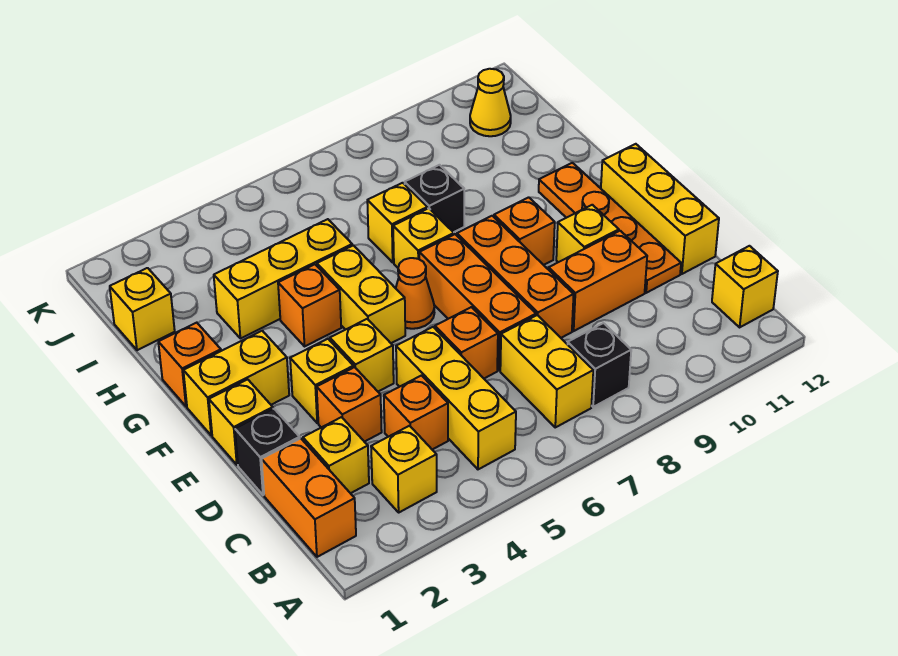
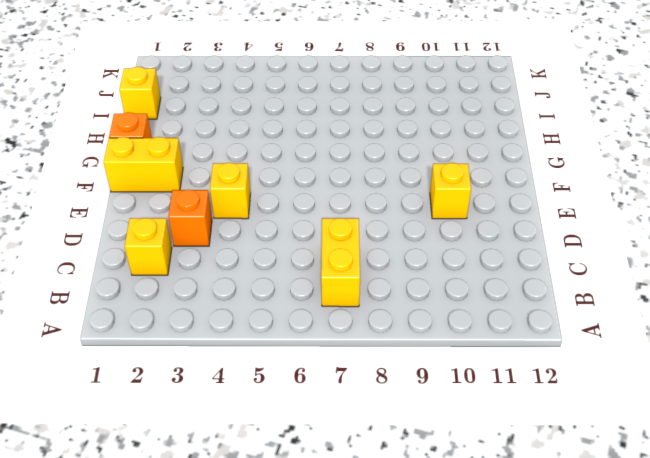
none -> orange 1x2 brick [262,438,356,557]
none -> yellow 1x1 brick [371,426,437,512]
none -> yellow 1x3 brick [396,327,516,469]
none -> black 1x1 brick [568,323,631,407]

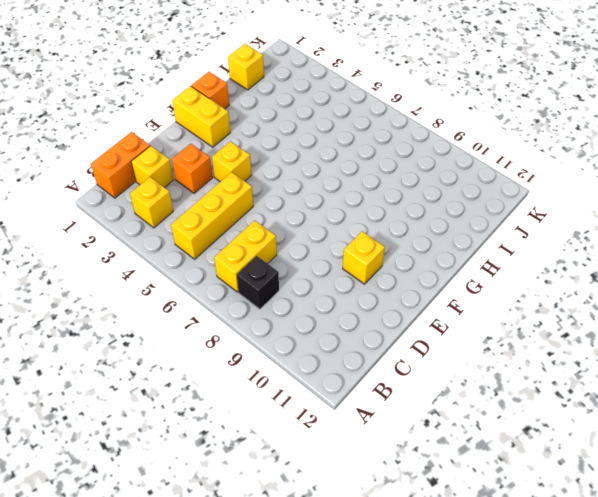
none -> yellow 1x1 brick [712,246,778,327]
none -> orange 1x1 brick [384,376,448,450]
none -> black 1x1 brick [235,409,300,495]
none -> orange 1x1 brick [435,307,498,378]

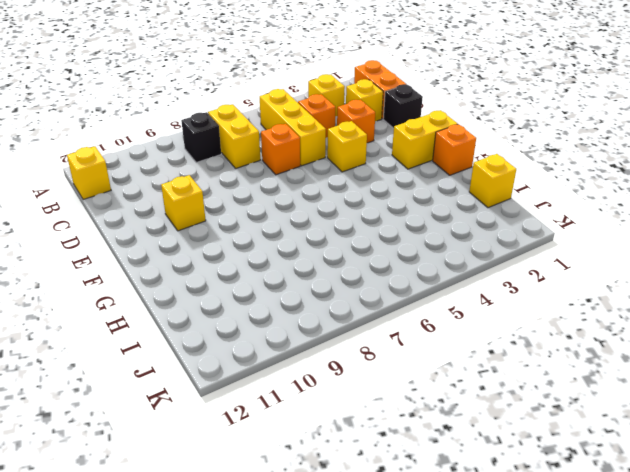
none -> orange 1x3 brick [419,234,536,370]
none -> orange 1x3 brick [457,216,574,338]
none -> orange 1x2 brick [549,231,647,331]
none -> orange 1x4 plate [539,163,681,293]

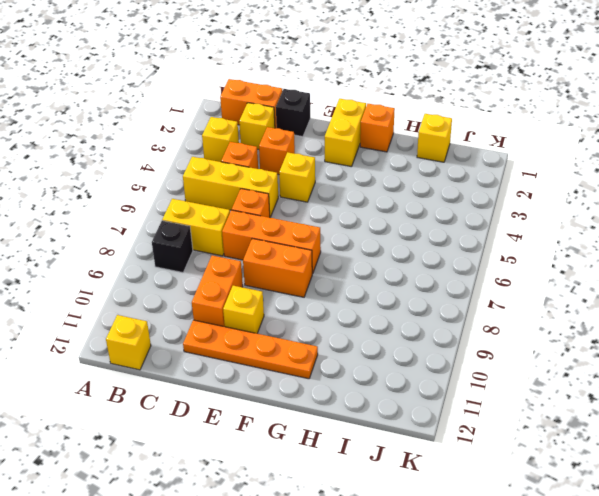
orange 1x2 brick [243,239,312,297] -> orange 1x3 brick [457,216,574,338]
none -> yellow 1x3 brick [601,144,719,274]
none -> yellow 1x1 brick [209,379,273,465]
none -> yellow 1x1 brick [290,339,353,423]
none -> yellow 1x2 brick [317,245,405,343]

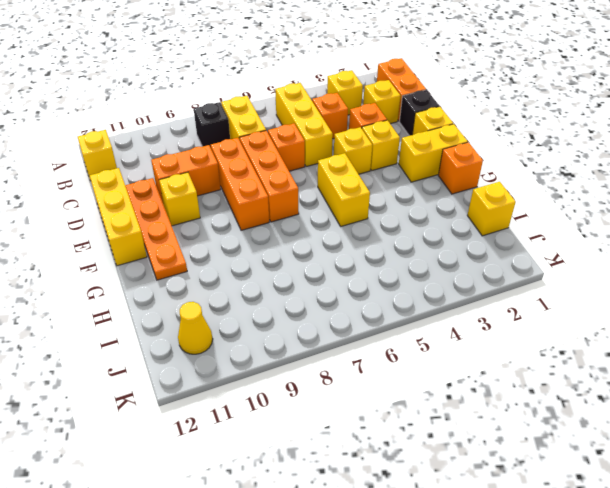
none -> orange 1x1 cone [396,258,434,329]
none -> orange 1x1 brick [494,197,555,265]
none -> orange 1x1 brick [278,264,341,346]
none -> yellow 1x1 brick [393,208,454,268]

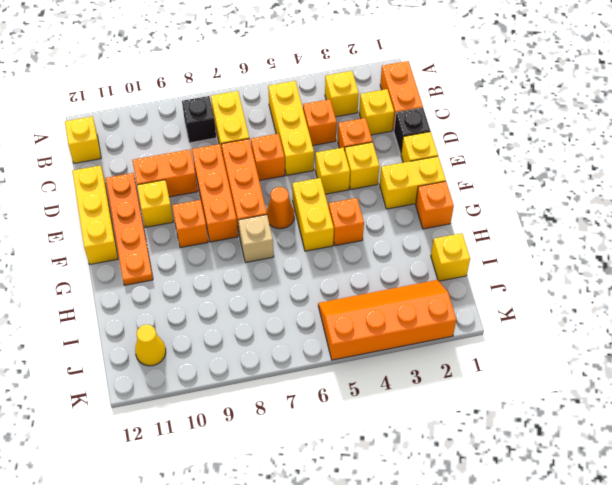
tan 1x1 brick [238,215,274,263] -> yellow 1x1 brick [393,208,454,268]
orange 2x4 slope [318,280,456,360] -> none
none -> yellow 1x3 brick [214,219,352,339]
none -> yellow 1x1 brick [367,183,428,262]
none -> black 1x1 brick [405,165,464,232]

